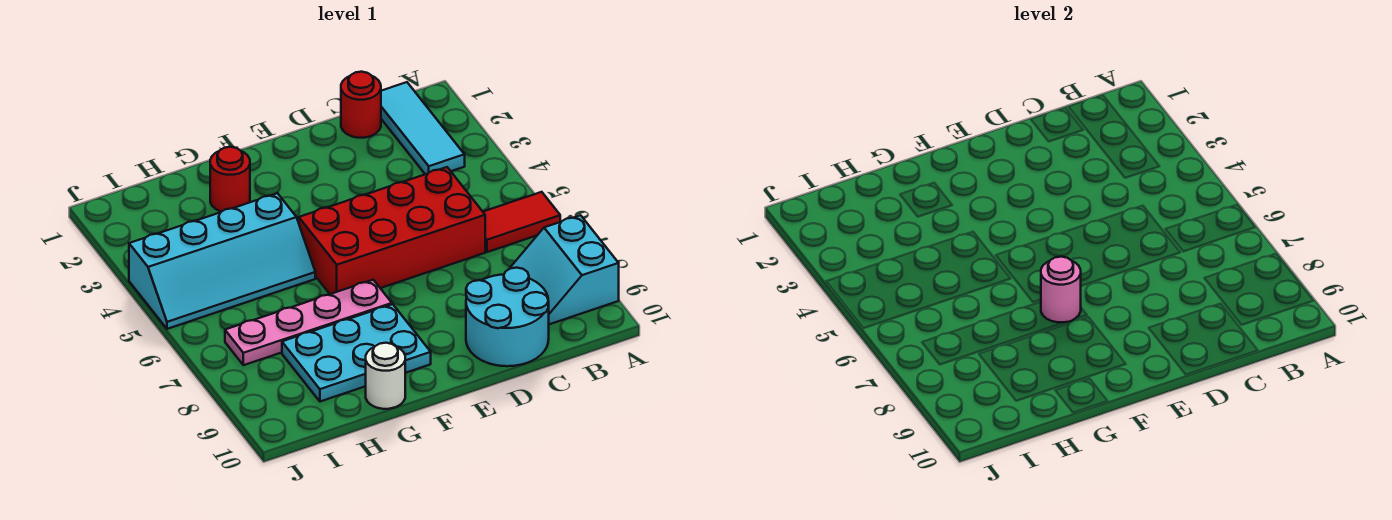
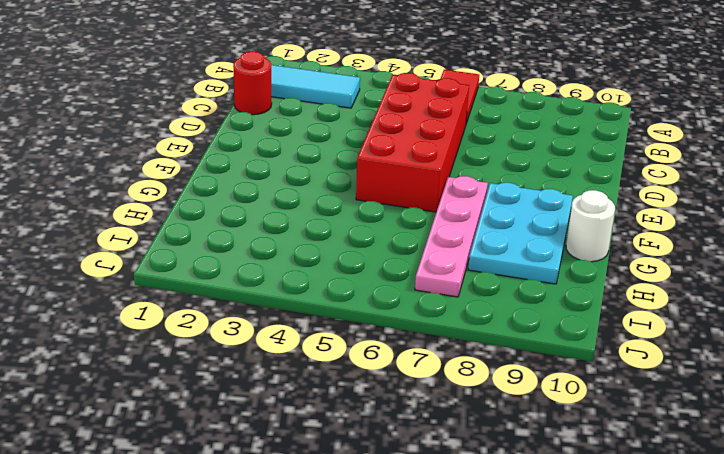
none -> cyan 2x2 slope [509,215,619,324]
none -> cyan 2x2 round brick [466,268,549,366]
none -> red 1x1 round brick [210,147,250,212]

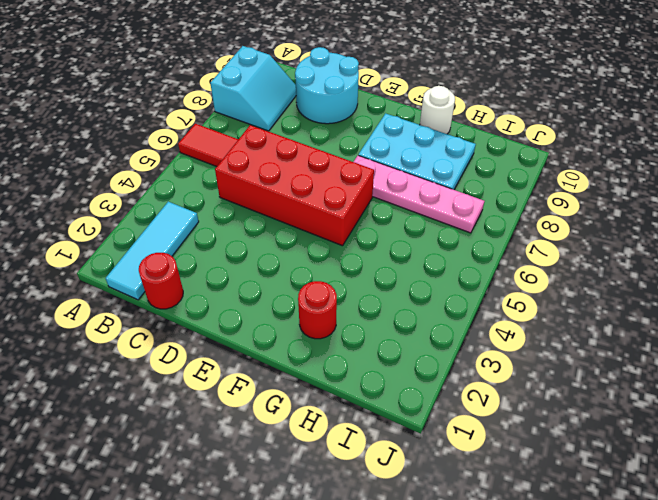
none -> cyan 2x4 slope [129,193,315,329]
none -> pink 1x1 round brick [1041,257,1081,322]

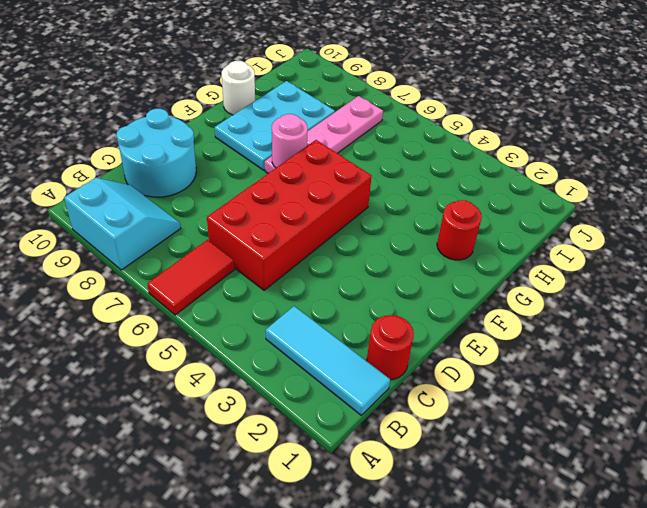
none -> cyan 2x4 slope [129,193,315,329]

